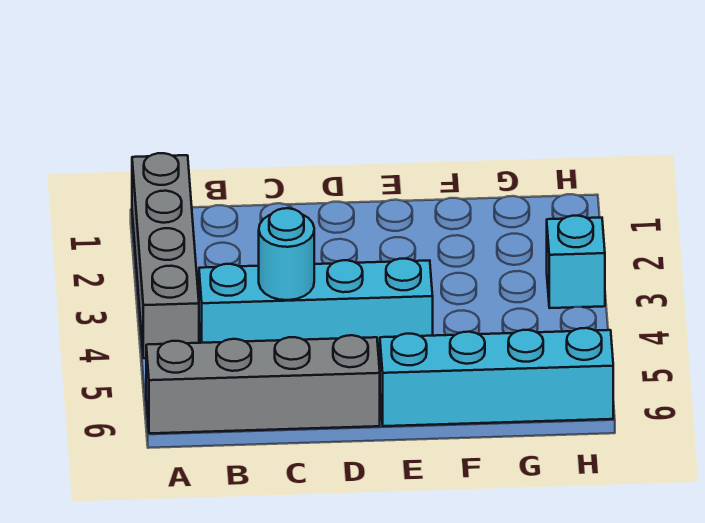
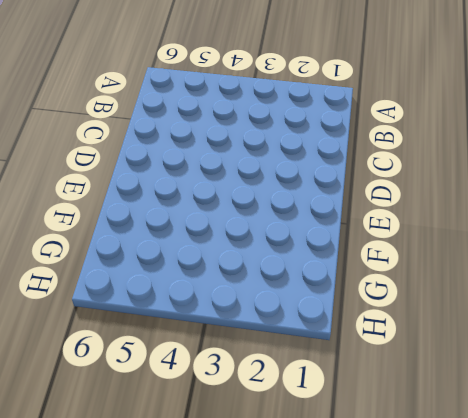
none -> grey 1x4 brick [132,153,199,358]
none -> grey 1x4 brick [146,335,380,433]

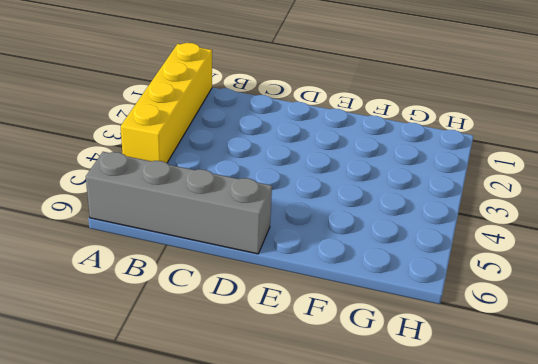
yellow 1x4 brick [121,43,212,163] -> grey 1x4 brick [132,153,199,358]
none -> cyan 1x4 brick [199,259,433,351]
none -> cyan 1x4 brick [380,328,613,426]

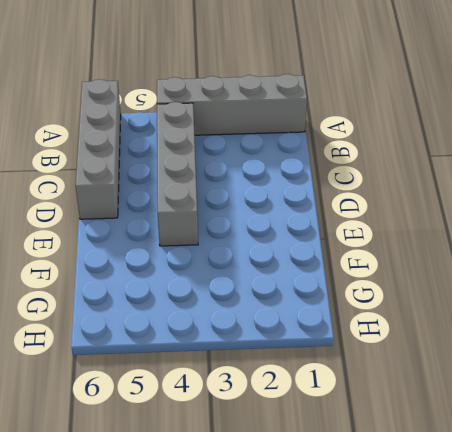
grey 1x4 brick [157,102,198,246] -> cyan 1x4 brick [199,259,433,351]
none -> cyan 1x4 brick [380,328,613,426]
none -> cyan 1x1 brick [547,216,605,308]

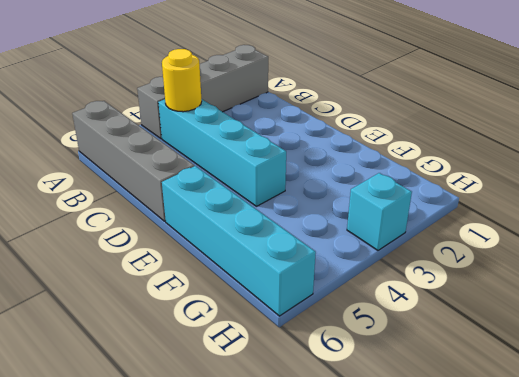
yellow 1x1 round brick [162,49,202,112] -> none
none -> cyan 1x1 round brick [259,208,314,300]

